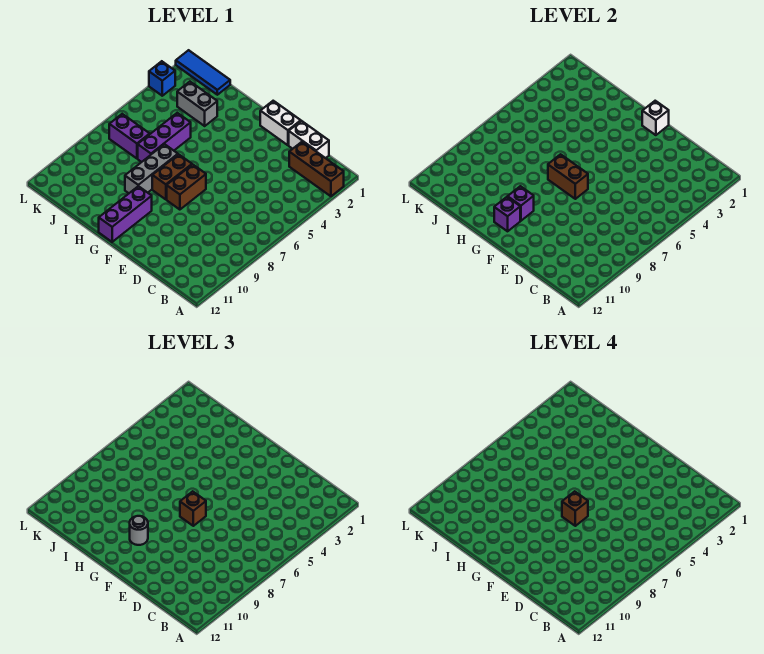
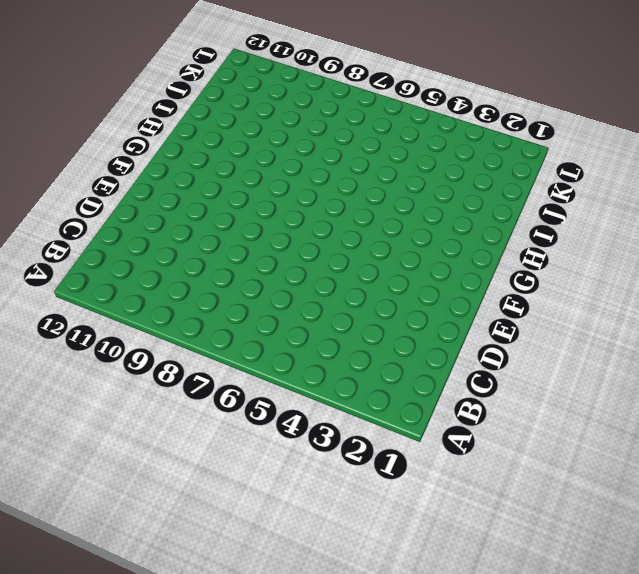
none -> brown 1x3 brick [289,142,344,196]
none -> white 1x2 brick [289,121,329,158]
none -> white 1x2 brick [260,101,301,145]

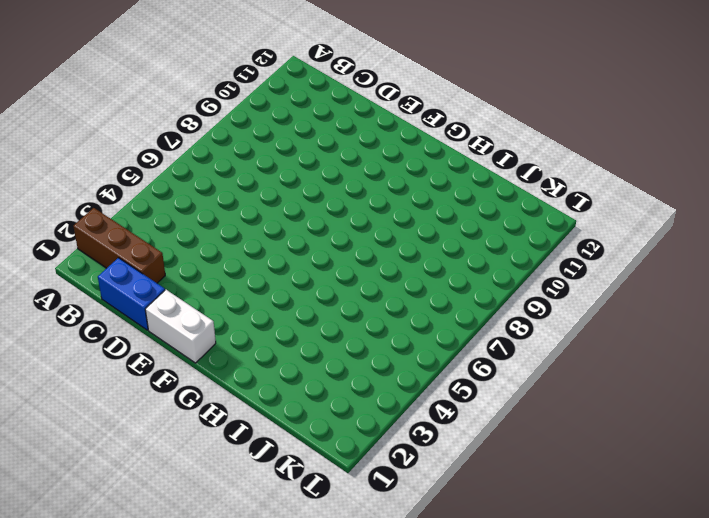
blue 1x2 brick [98,258,165,330] -> white 1x2 brick [289,121,329,158]
none -> brown 1x2 brick [167,164,206,210]
none -> brown 1x2 brick [152,154,192,199]
none -> purple 1x3 brick [99,186,152,242]

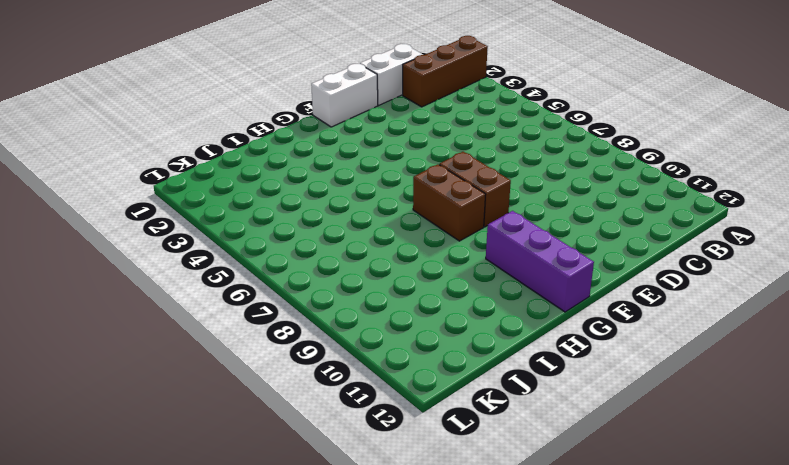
none -> grey 1x3 brick [125,144,178,193]
none -> grey 1x2 brick [177,82,217,126]
none -> purple 1x3 brick [138,113,191,162]

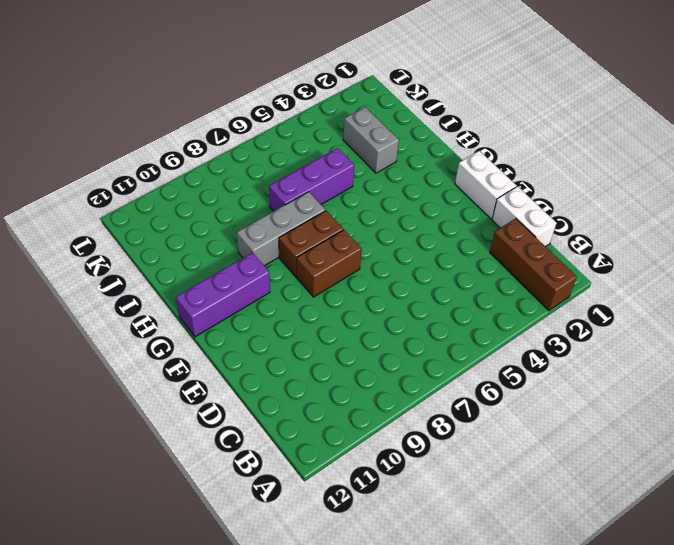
none -> blue 1x3 tile [176,50,230,95]
none -> purple 1x2 brick [109,114,150,158]
none -> blue 1x1 brick [149,61,175,96]

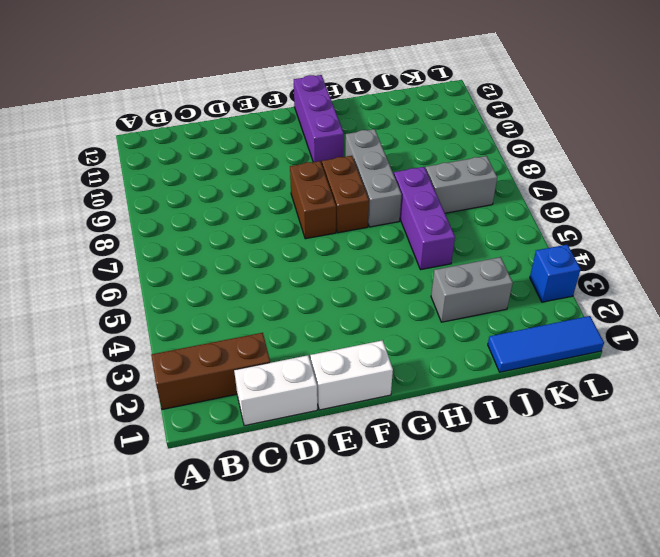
grey 1x2 brick [426,156,497,213] -> purple 1x2 brick [109,114,150,158]
none -> white 1x1 brick [642,101,669,135]
none -> brown 1x2 brick [548,154,588,199]
none -> purple 1x1 brick [508,186,534,221]

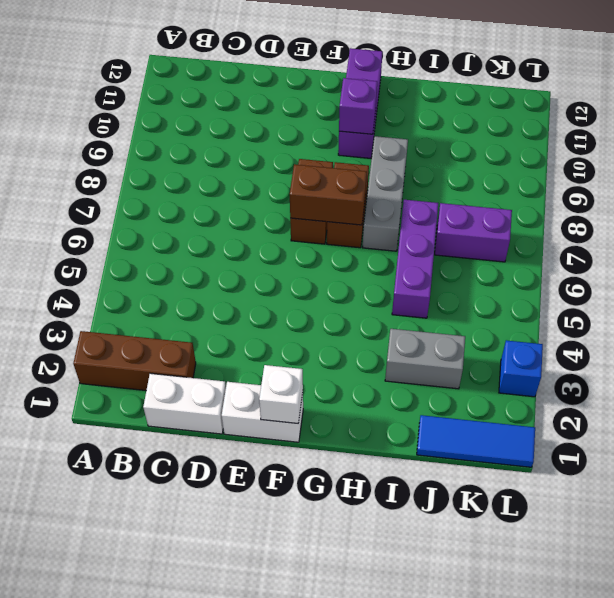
none -> purple 1x1 brick [494,197,520,231]
none -> brown 1x1 brick [180,491,206,526]
none -> grey 1x1 round brick [130,516,148,545]

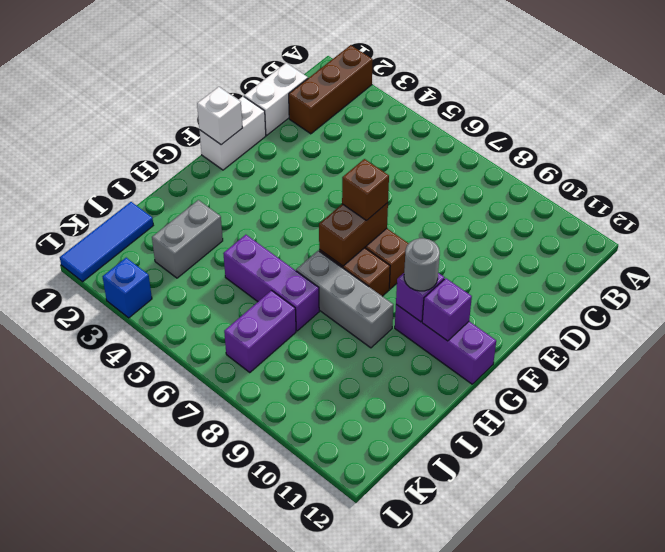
none -> brown 1x1 brick [562,491,588,526]

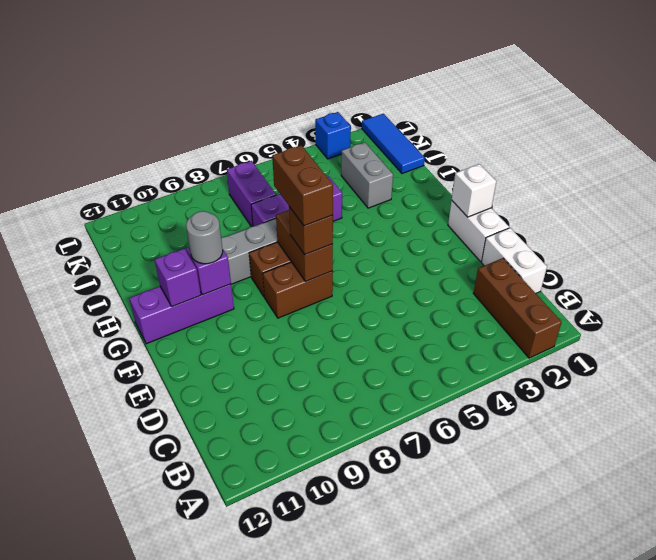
brown 1x2 brick [272,145,333,226] -> brown 1x1 brick [562,491,588,526]

